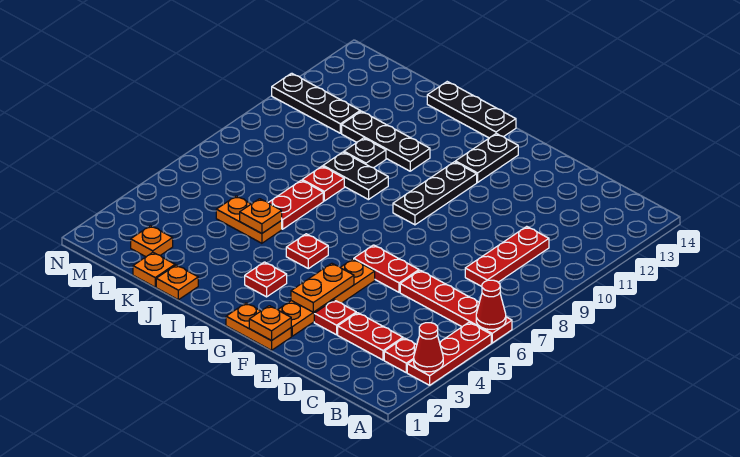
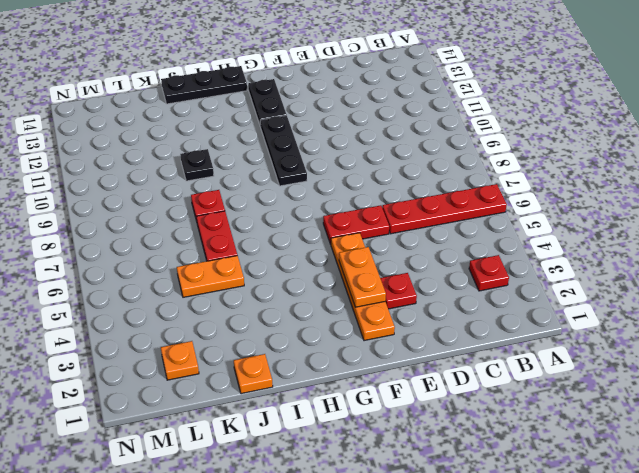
none -> red 1x3 plate [407,322,491,385]
none -> red 1x2 plate [338,313,403,360]
none -> red 1x3 plate [465,226,549,287]

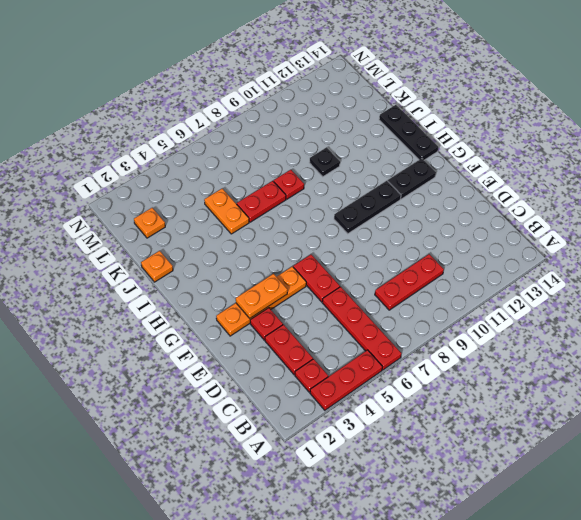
none -> orange 1x2 plate [226,303,291,350]
none -> red 1x1 plate [245,262,287,297]
none -> red 1x1 plate [286,234,328,269]

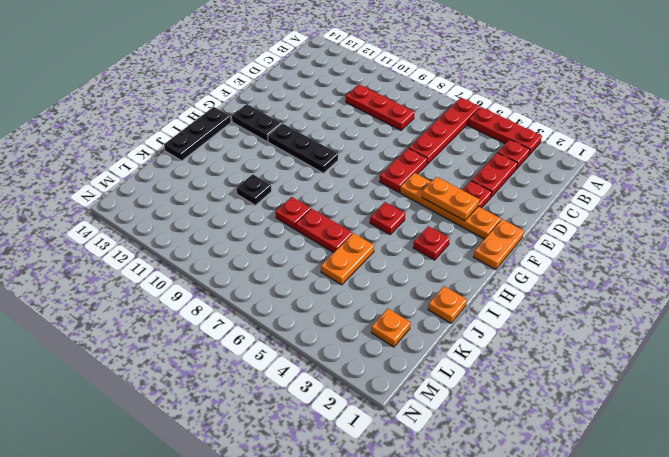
none -> black 1x2 plate [323,152,388,200]
none -> black 1x3 plate [342,111,430,171]
none -> orange 1x1 plate [133,252,175,287]

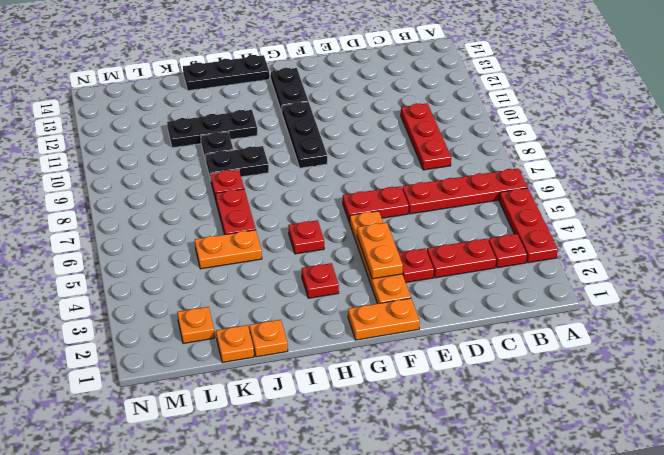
none -> black 1x3 plate [272,73,360,133]
none -> red 1x1 cone [414,323,443,372]
none -> red 1x1 cone [476,280,506,329]

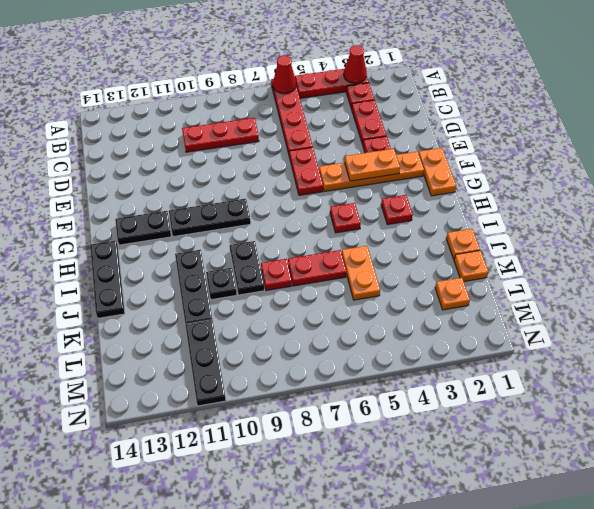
none -> orange 1x1 plate [249,306,291,341]
none -> orange 1x1 plate [240,199,282,234]

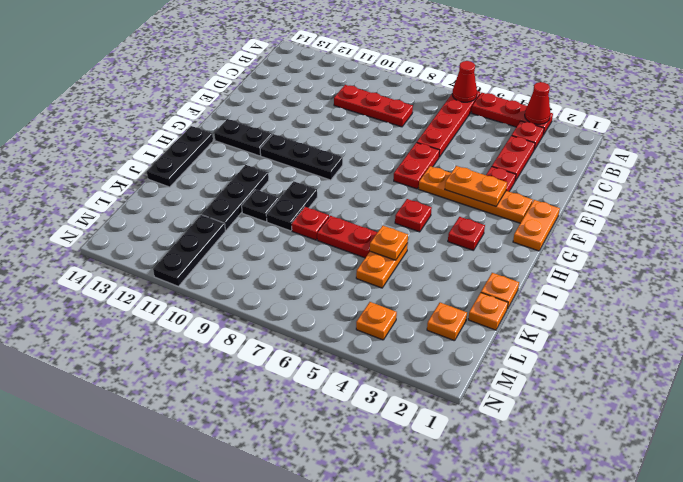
orange 1x1 plate [356,302,397,340] -> orange 1x1 plate moved to [249,306,291,341]

